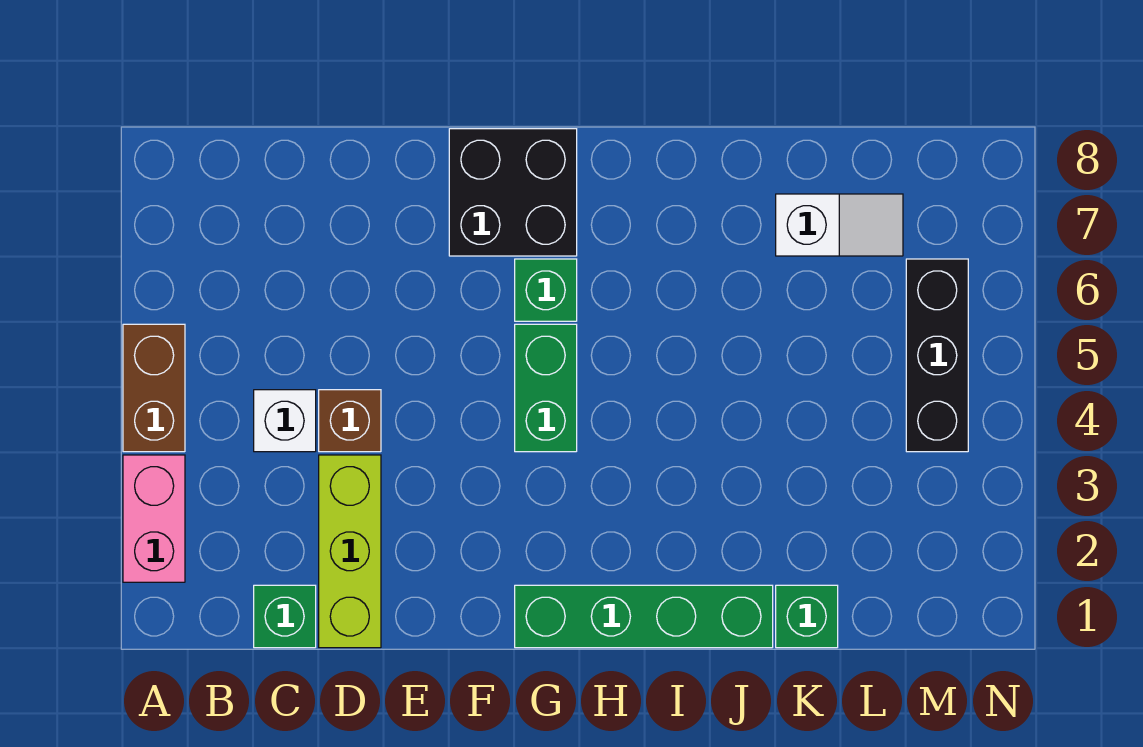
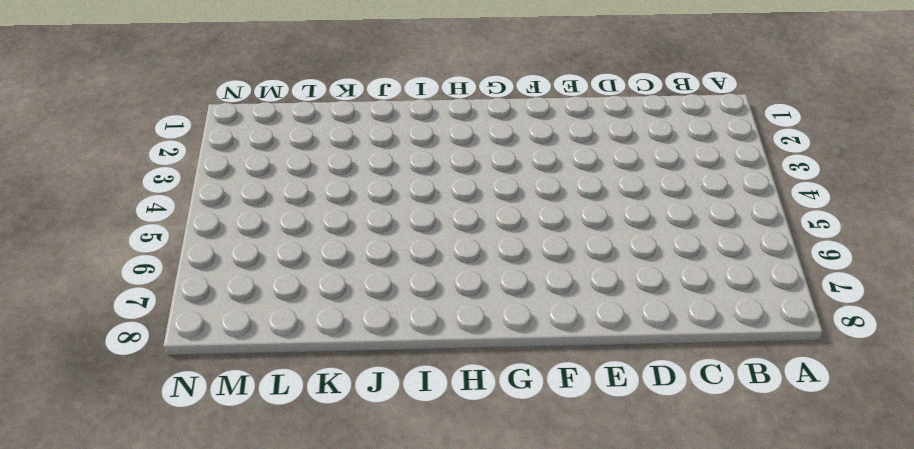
none -> pink 1x2 brick [123,455,185,582]
none -> brown 1x2 brick [123,324,185,452]
none -> green 1x1 brick [254,585,316,648]

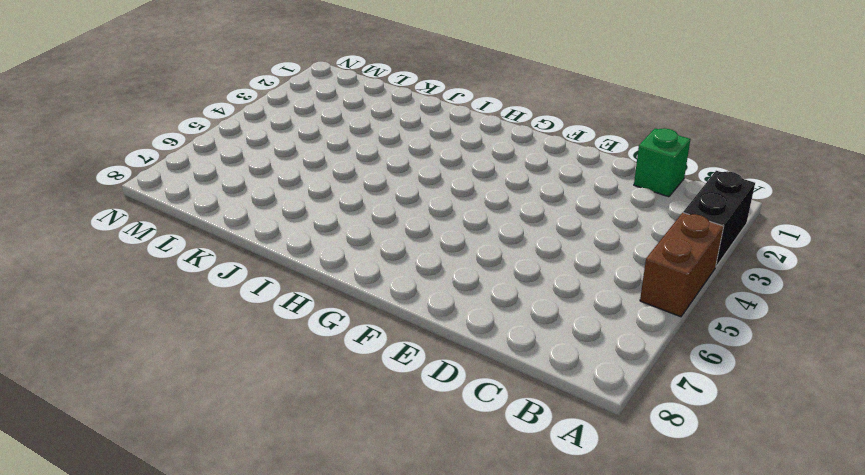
black 1x2 brick [683,171,755,266] -> pink 1x2 brick [123,455,185,582]
none -> white 1x1 brick [254,390,316,452]
none -> lime 1x3 brick [319,455,381,648]
none -> brown 1x1 brick [319,390,381,452]

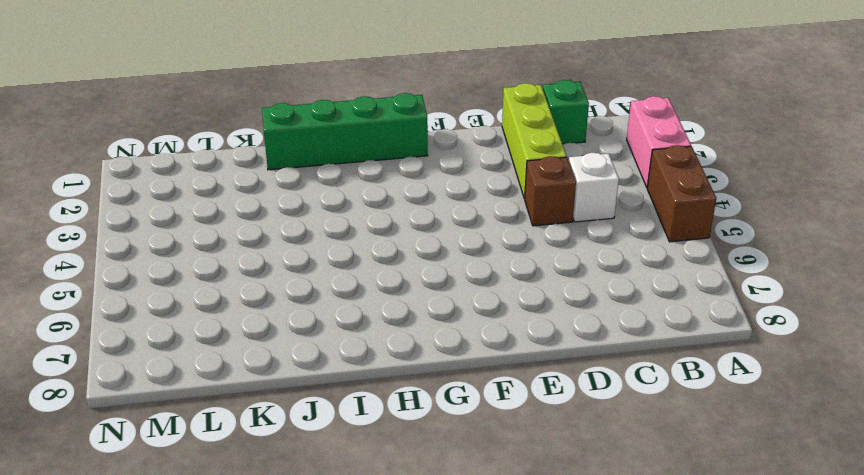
none -> black 2x2 brick [449,129,577,256]
none -> green 1x2 brick [515,324,577,452]
none -> green 1x1 brick [515,259,577,321]

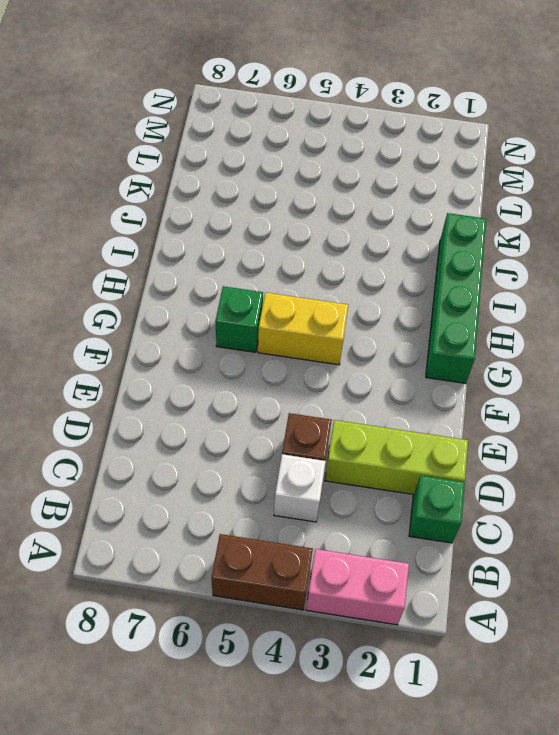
yellow 1x2 brick [258,293,348,365] -> green 1x2 brick [515,324,577,452]
none -> black 2x2 brick [449,129,577,256]
none -> green 1x1 brick [776,585,838,648]
none -> white 1x2 slope [776,194,903,256]

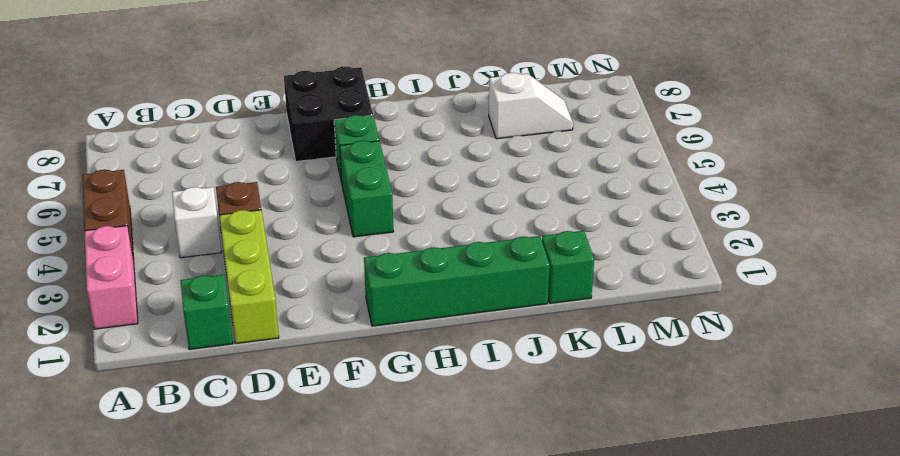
none -> black 1x3 brick [906,259,968,452]

